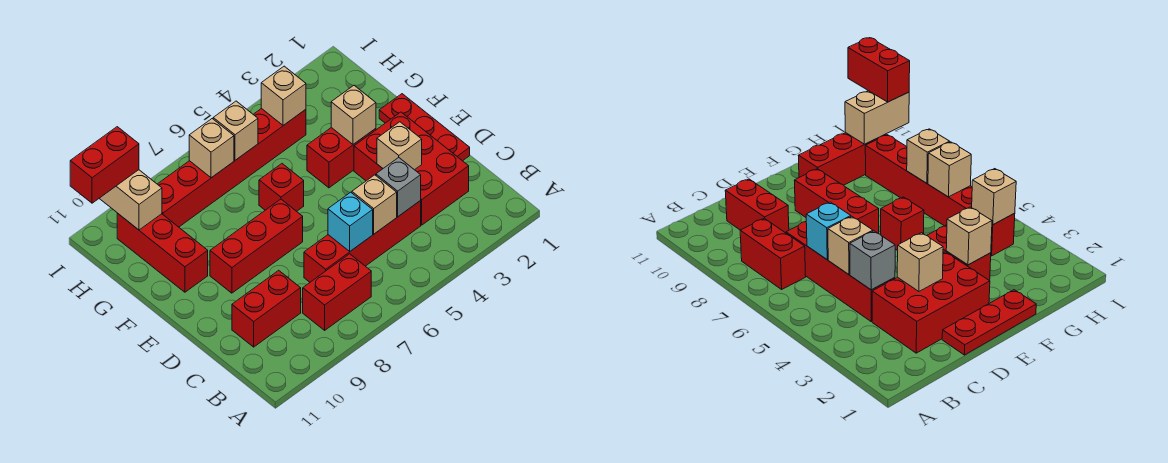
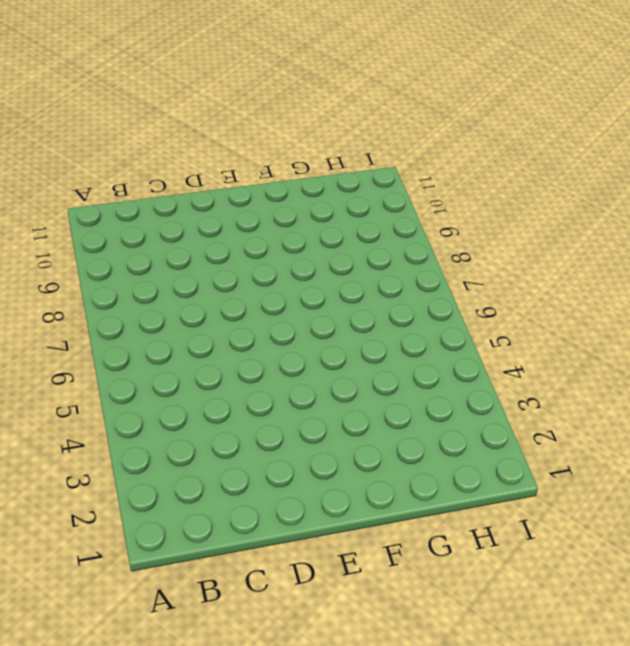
none -> red 1x2 brick [303,254,371,330]
none -> red 2x3 brick [354,112,469,225]
none -> red 1x4 brick [304,201,421,282]

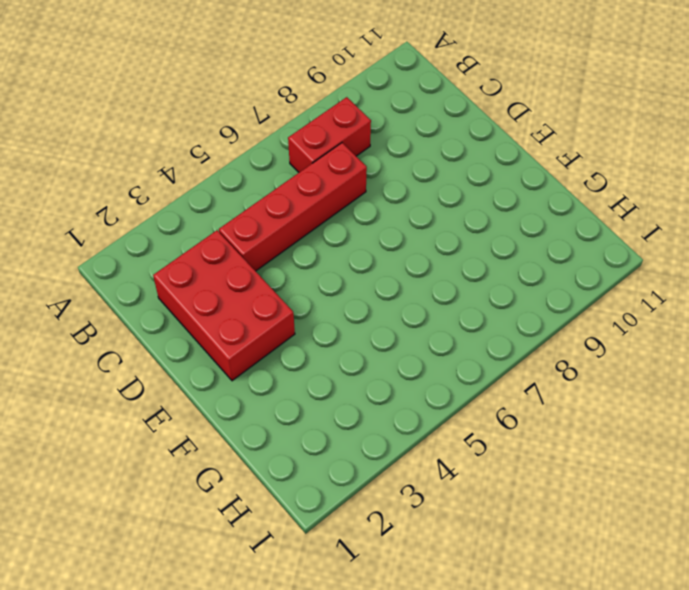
none -> red 1x2 brick [232,270,301,347]
none -> red 1x3 plate [379,94,470,161]
none -> red 1x3 brick [210,199,303,293]

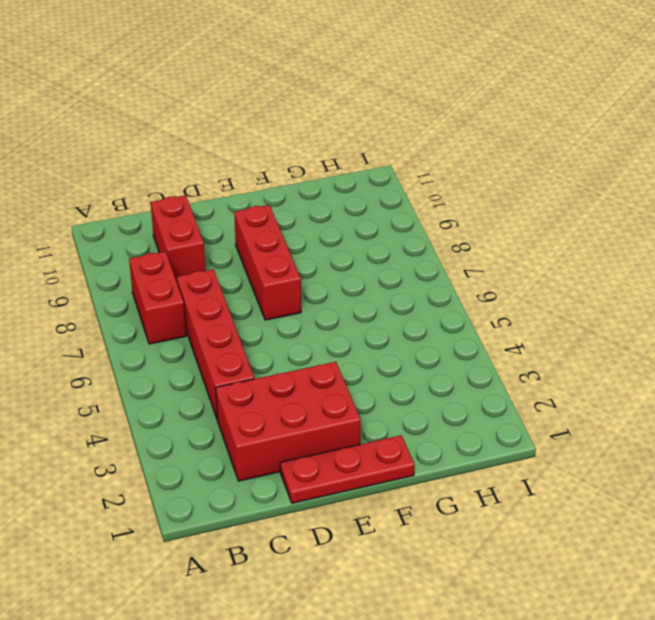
none -> red 1x2 brick [307,128,376,188]
none -> red 1x1 brick [259,164,304,211]
none -> red 1x3 brick [117,213,208,292]

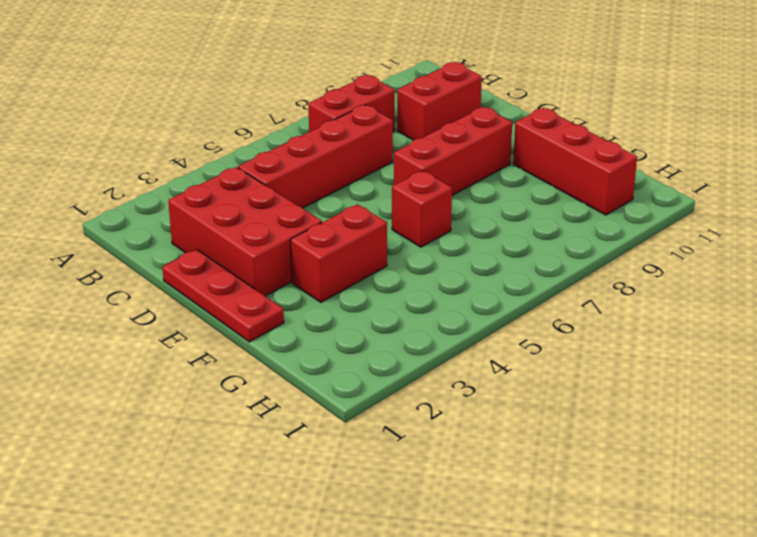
none -> red 1x6 brick [158,108,306,227]
none -> grey 1x1 brick [376,158,421,216]
none -> tan 1x1 brick [352,175,397,234]

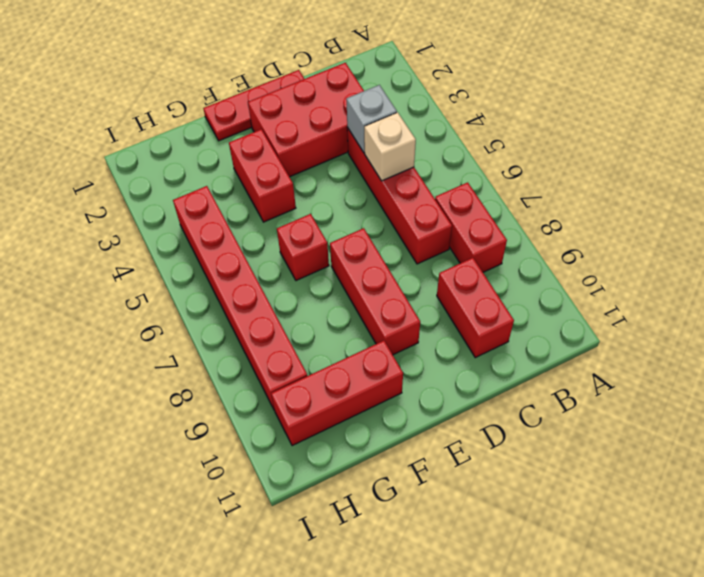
none -> cyan 1x1 brick [328,192,373,251]
none -> tan 1x1 brick [377,122,422,170]
none -> tan 1x1 brick [331,85,376,144]

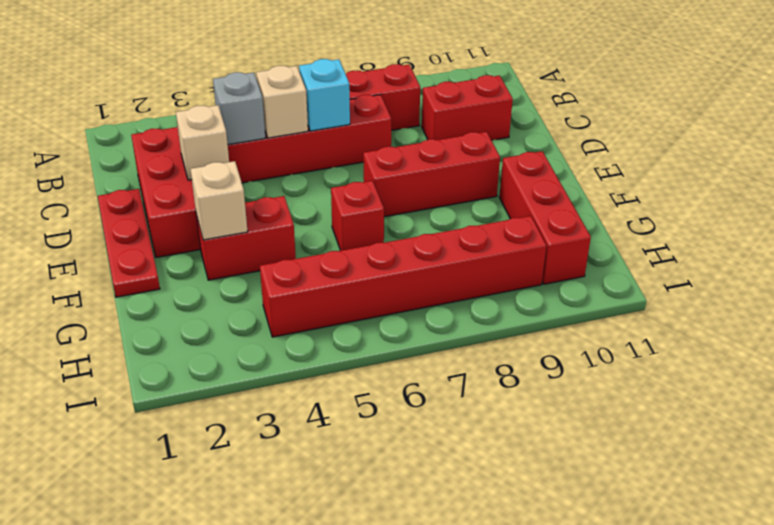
none -> tan 1x1 brick [261,66,306,125]
none -> tan 1x1 brick [213,101,258,160]
none -> tan 1x1 brick [189,119,234,178]

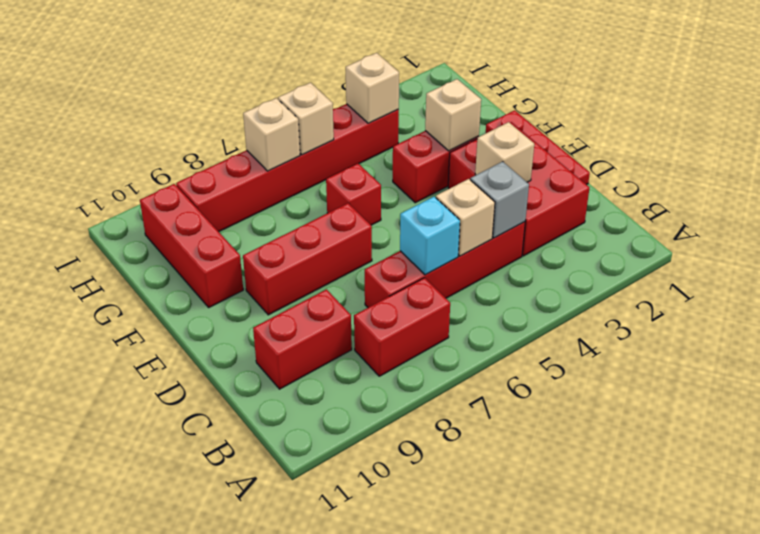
none -> tan 1x2 brick [99,170,162,230]
none -> red 1x2 brick [70,127,139,203]

